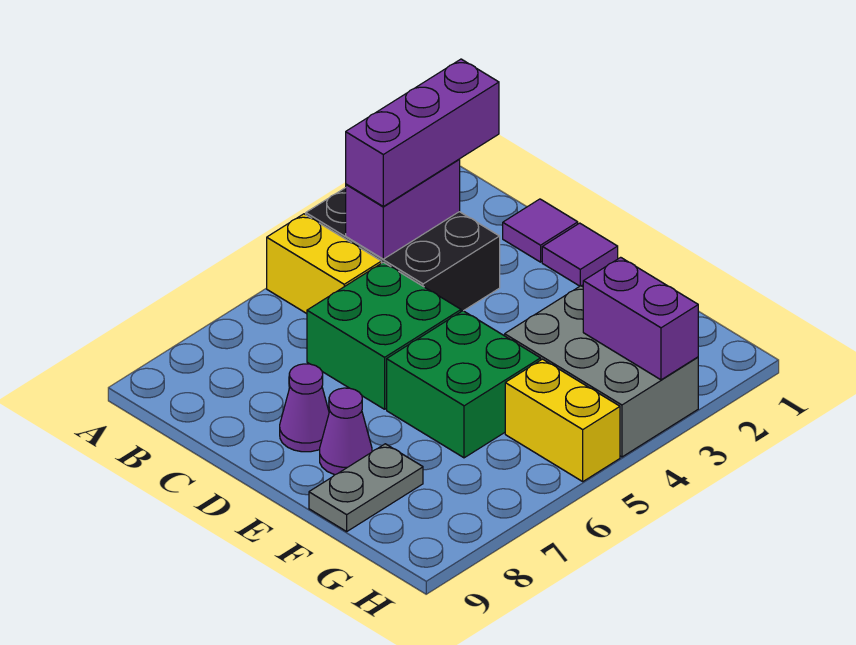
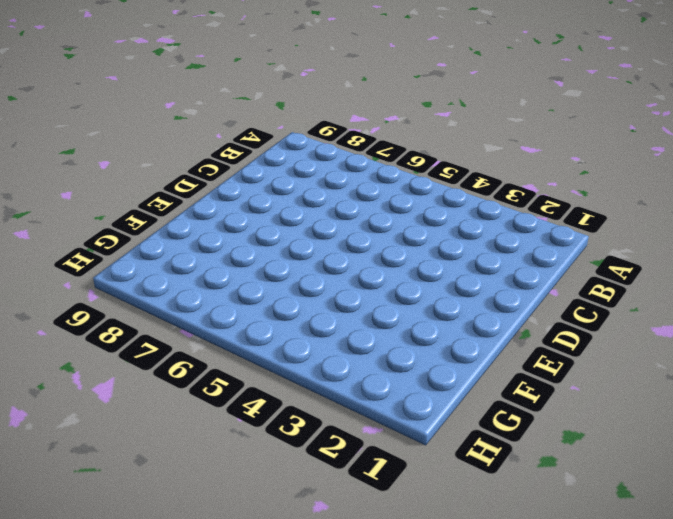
none -> black 2x3 brick [306,188,500,312]
none -> yellow 1x2 brick [267,214,382,314]
none -> purple 1x1 tile [503,199,578,262]

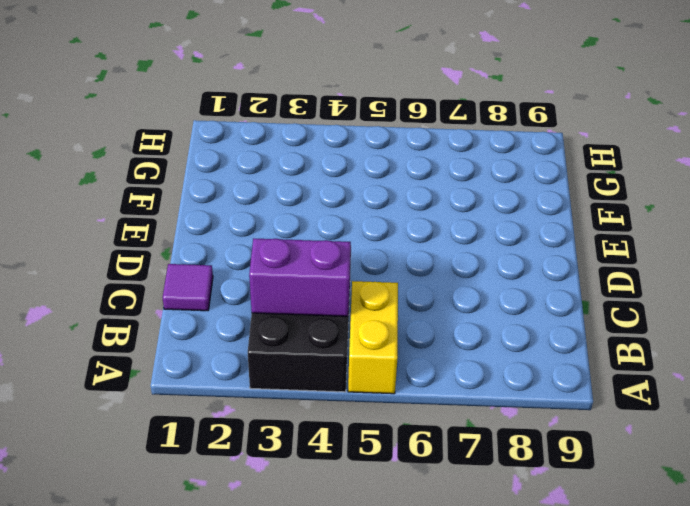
none -> green 2x2 brick [307,262,461,409]
none -> purple 1x1 tile [542,223,618,286]
none -> purple 1x1 cone [280,364,329,452]

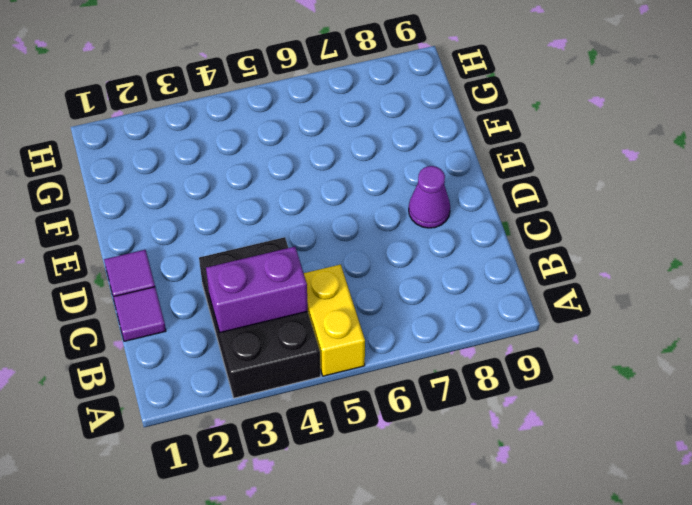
none -> green 2x2 brick [307,262,461,409]
none -> green 2x2 brick [387,311,541,458]
none -> purple 1x1 cone [320,388,372,475]

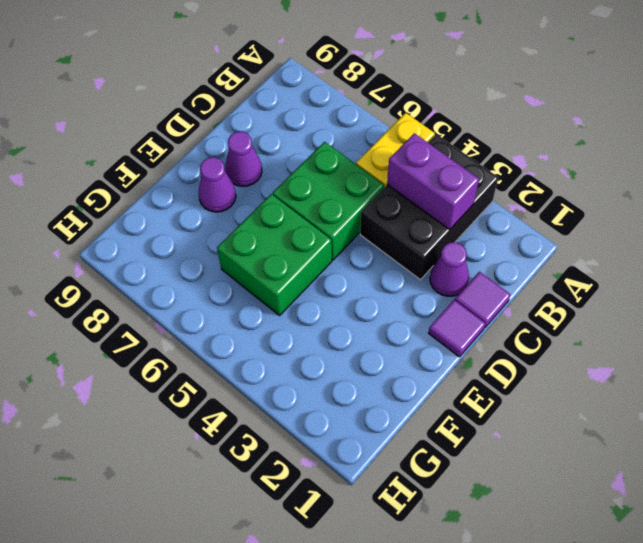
purple 1x1 cone [430,242,469,296] -> none
none -> grey 2x3 brick [505,286,698,457]
none -> grey 1x2 plate [309,444,423,531]
none -> yellow 1x2 brick [505,359,620,481]

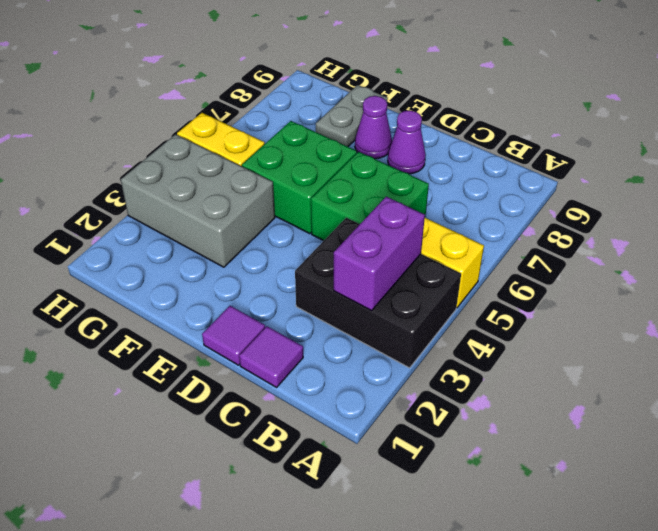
none -> purple 1x2 brick [583,257,698,380]
none -> purple 1x3 brick [346,59,499,206]

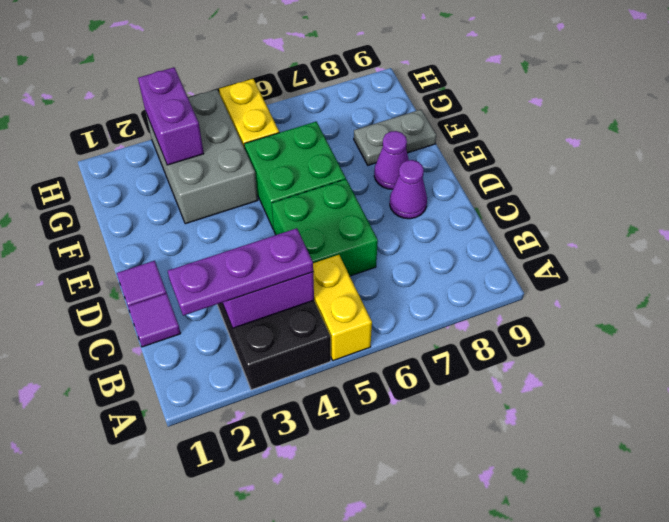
purple 1x3 plate [168,228,313,316] -> purple 1x3 brick [346,59,499,206]

